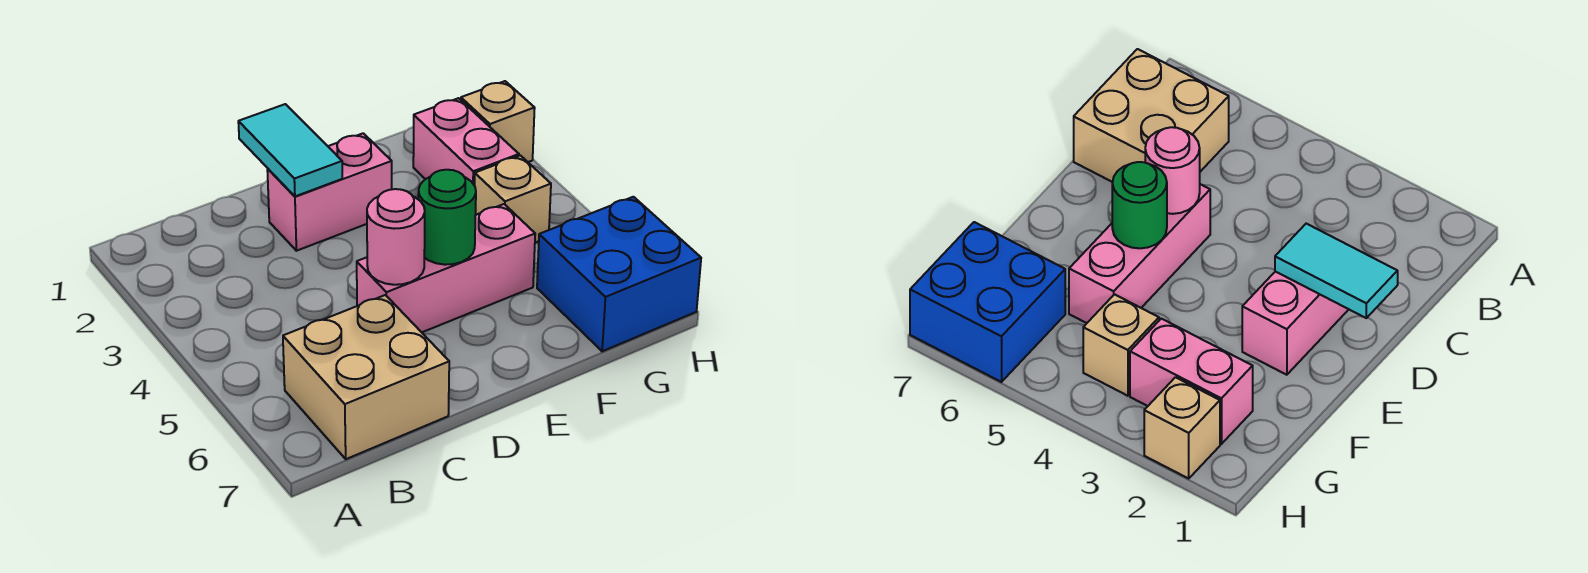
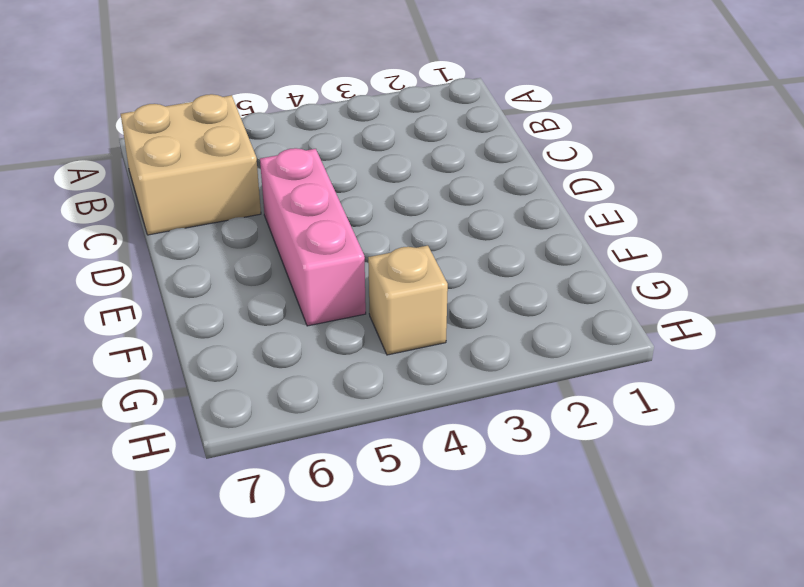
none -> pink 1x2 brick [267,133,392,251]
none -> pink 1x2 brick [413,98,519,186]

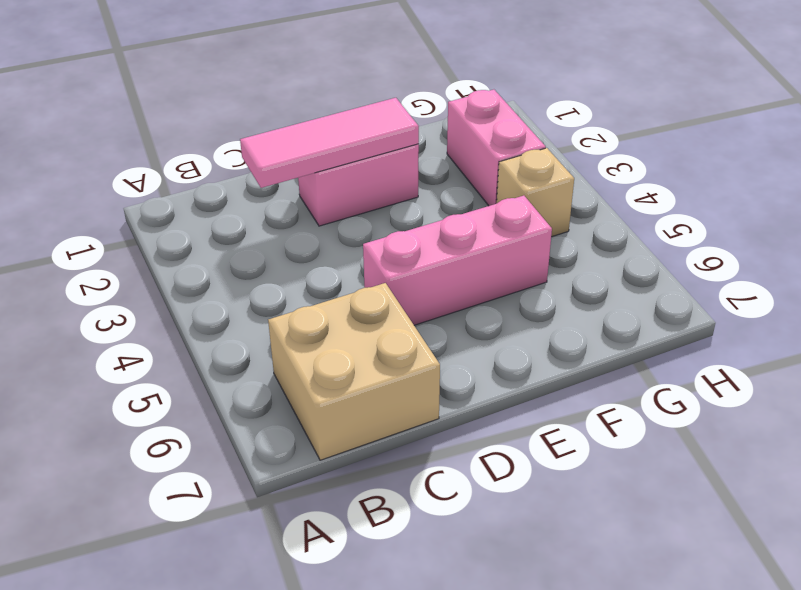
pink 1x3 tile [240,98,419,188] -> cyan 1x2 tile [238,104,342,196]
none -> blue 2x2 brick [537,197,701,351]
none -> tan 1x1 brick [461,81,535,162]

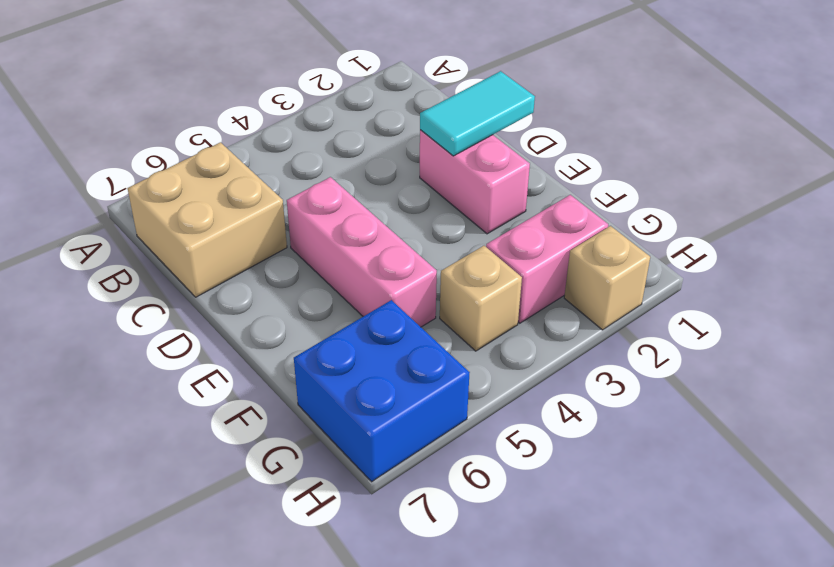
none -> pink 1x1 round brick [367,189,425,285]
none -> green 1x1 round brick [418,170,476,265]

